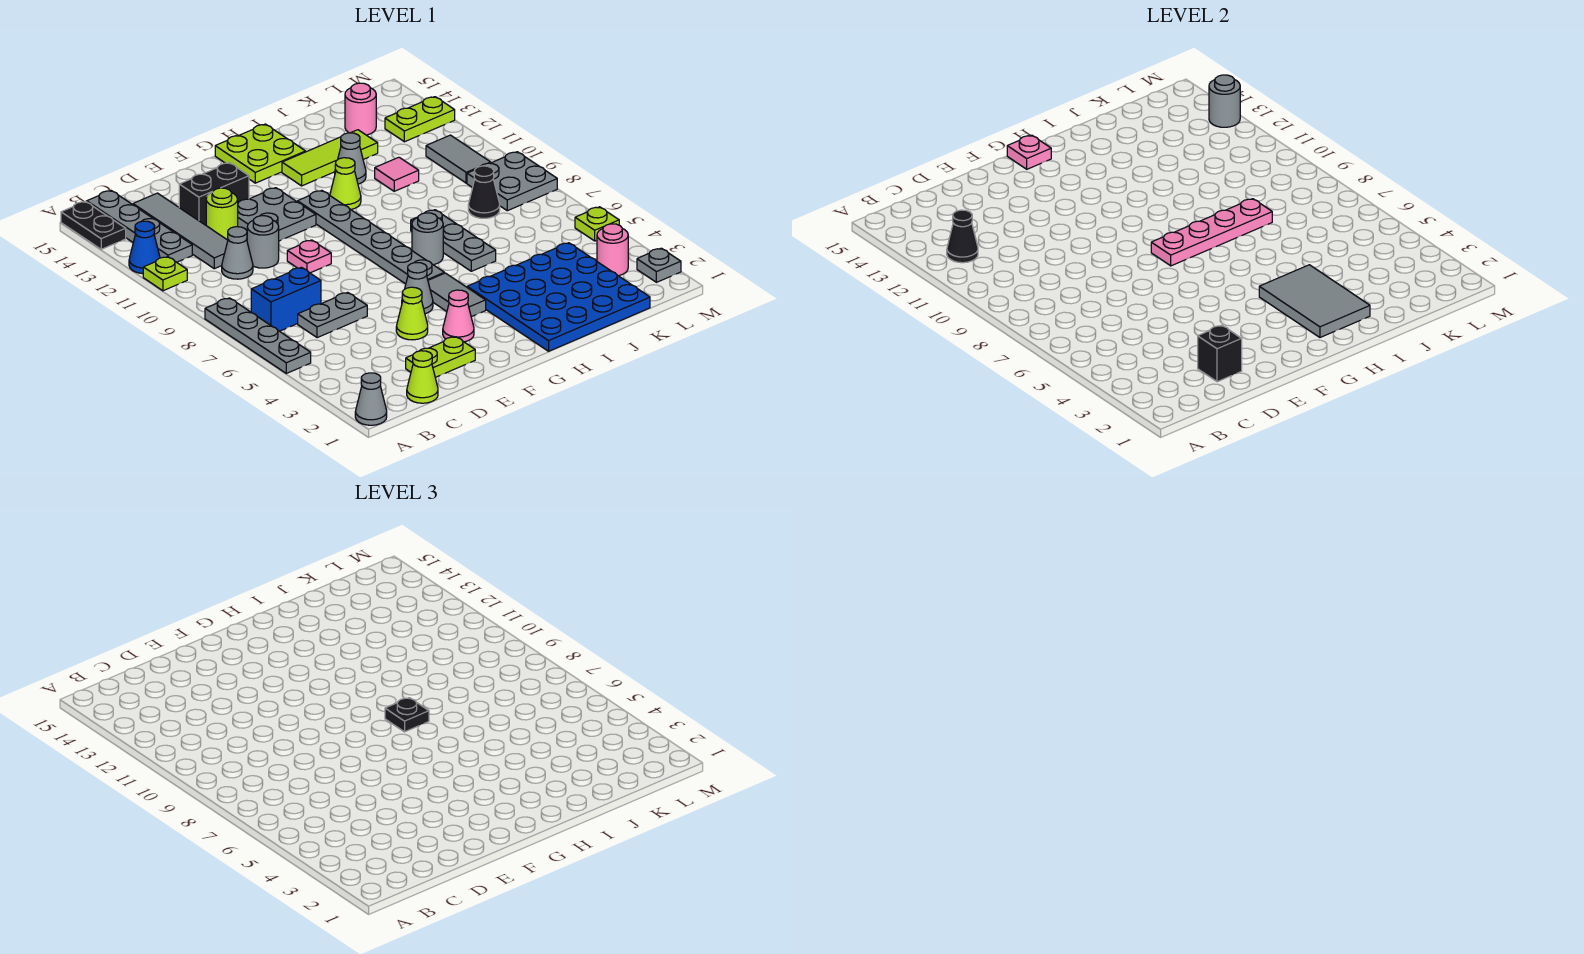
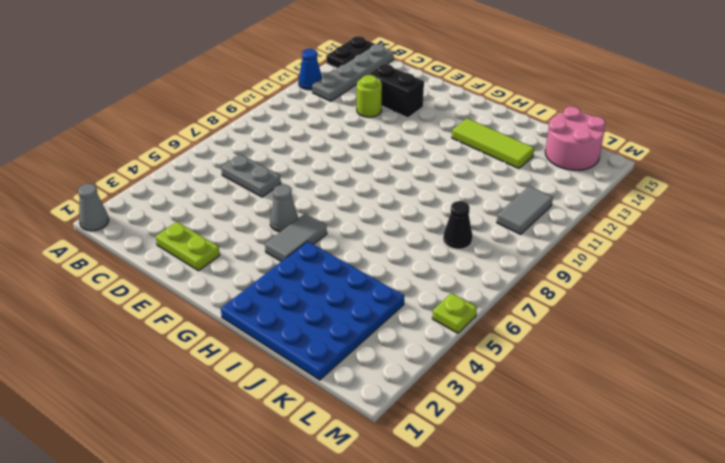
pink 2x2 round brick [545,107,605,170] -> pink 1x1 round brick [345,83,376,135]
none -> grey 1x4 plate [205,298,311,373]
none -> lime 1x1 plate [143,257,187,291]
none -> blue 1x2 brick [251,267,321,331]
none -> lime 1x1 cone [407,351,438,403]

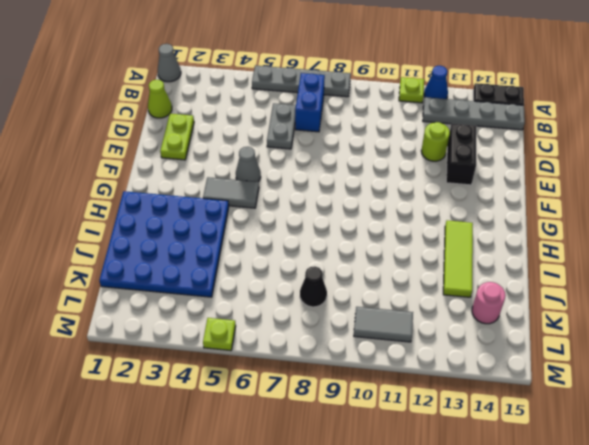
none -> grey 1x1 cone [222,227,253,279]
none -> grey 1x4 tile [133,193,228,269]
none -> grey 1x1 round brick [247,216,279,268]
none -> lime 1x1 cone [396,287,428,340]

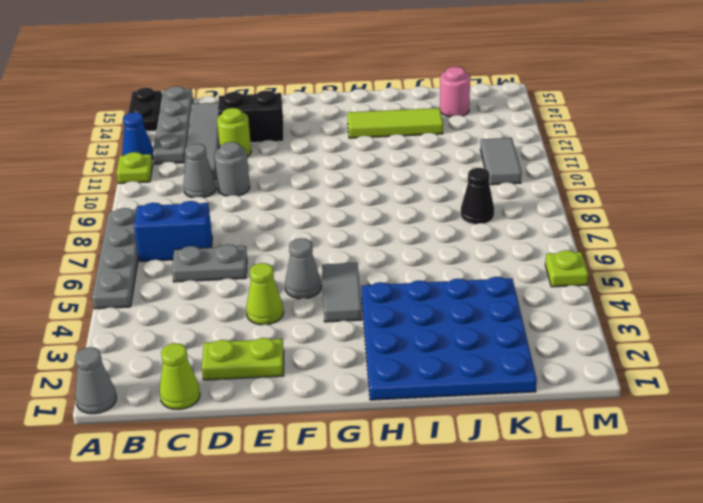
none -> pink 1x1 plate [287,240,331,273]
none -> grey 2x2 plate [238,188,316,241]
none -> pink 1x1 cone [443,290,474,342]
none -> grey 1x6 plate [298,190,444,284]

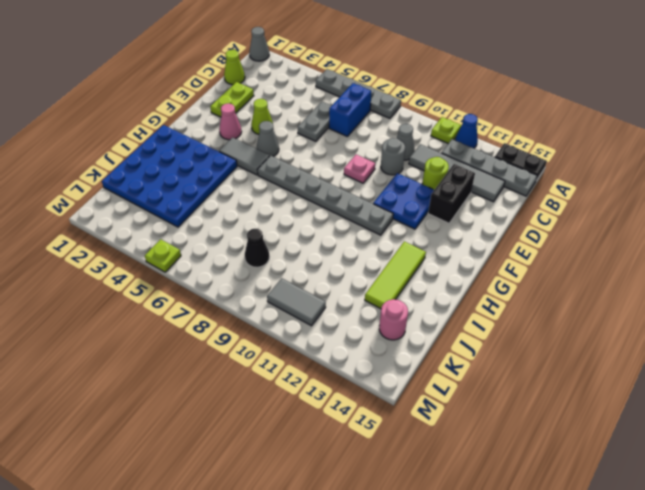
blue 2x2 plate [373,173,434,229] -> grey 2x2 plate [238,188,316,241]
none -> lime 2x2 plate [215,124,306,183]
none -> grey 1x1 round brick [412,213,443,265]
none -> lime 1x1 cone [330,158,361,209]
none -> grey 1x3 plate [411,210,496,271]

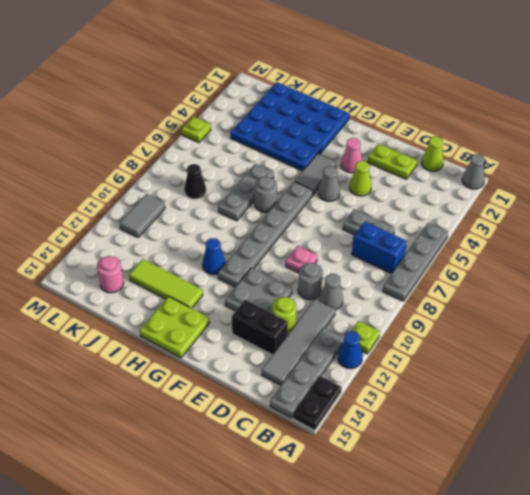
blue 1x1 cone [202,238,226,274] -> lime 1x1 cone [330,158,361,209]
none -> grey 1x1 cone [335,133,366,184]
none -> pink 1x1 tile [375,157,419,191]
none -> pink 1x1 round brick [597,224,628,276]
none -> grey 2x2 plate [467,152,557,211]

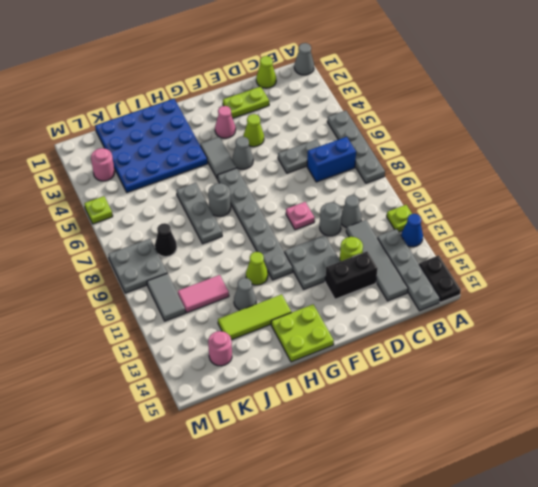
pink 1x2 tile [178,275,229,313] -> pink 1x1 tile [375,157,419,191]
none -> lime 1x2 plate [385,97,455,142]
none -> grey 1x1 plate [637,248,681,282]
none -> black 1x1 cone [947,210,978,263]
none -> black 1x1 brick [1198,325,1242,382]

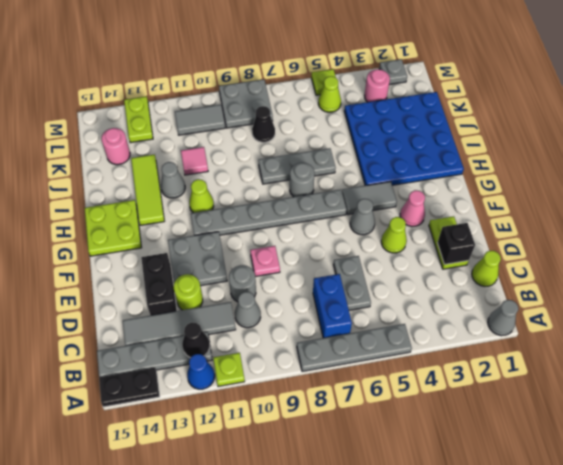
lime 1x1 cone [318,76,341,112] -> none
none -> pink 1x4 plate [1151,199,1272,266]
none -> pink 1x1 plate [1007,135,1051,169]
none -> grey 2x3 tile [1259,265,1370,337]
none -> grey 1x1 round brick [1209,75,1240,127]

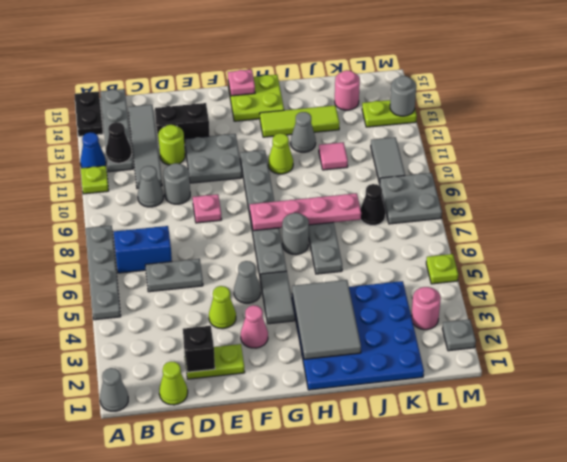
none -> black 1x1 plate [385,698,429,732]

